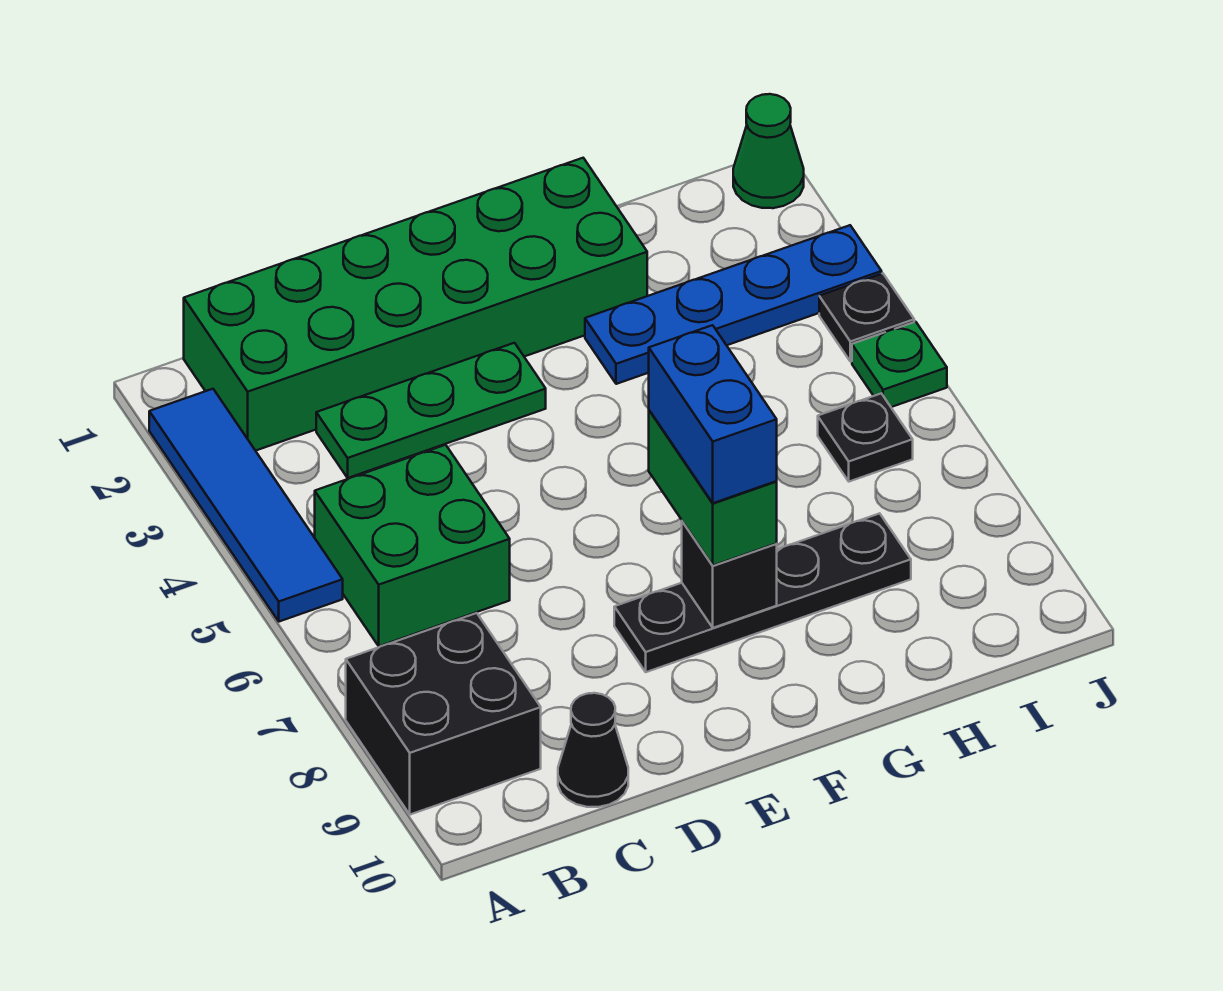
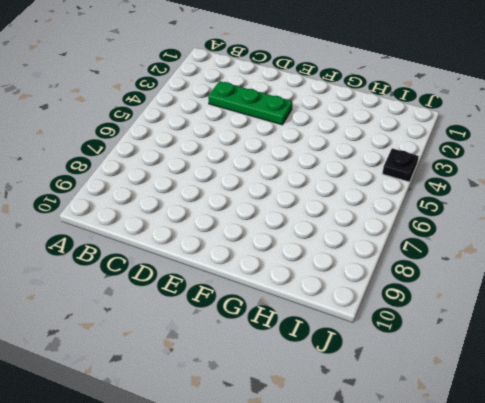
none -> blue 1x4 tile [149,389,343,622]
none -> black 2x2 brick [346,613,541,815]
none -> green 2x6 brick [184,158,647,451]

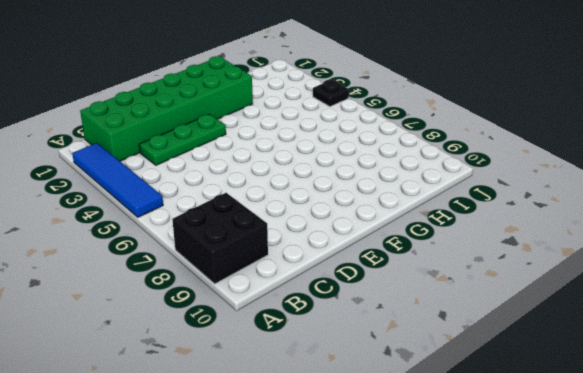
none -> green 2x2 brick [315,445,510,646]
none -> black 1x1 cone [558,693,628,807]
none -> black 1x4 plate [614,513,911,672]

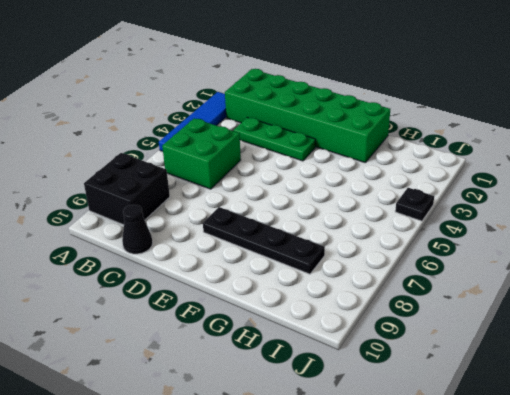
none -> blue 1x4 plate [585,225,882,384]
none -> black 1x1 plate [818,394,913,482]
none -> green 1x1 cone [733,94,804,208]

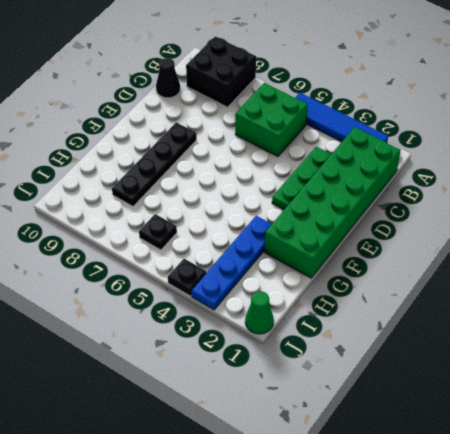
none -> green 1x1 plate [852,322,947,407]
none -> black 1x1 brick [682,521,777,628]
none -> green 1x2 brick [649,410,777,565]

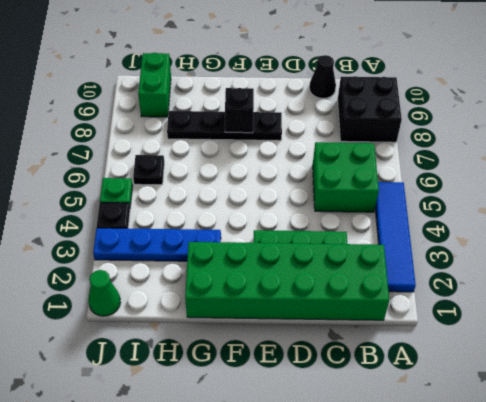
green 1x2 brick [138,53,171,117] -> green 1x2 brick moved to [649,410,777,565]
none -> blue 1x2 brick [649,325,777,503]

